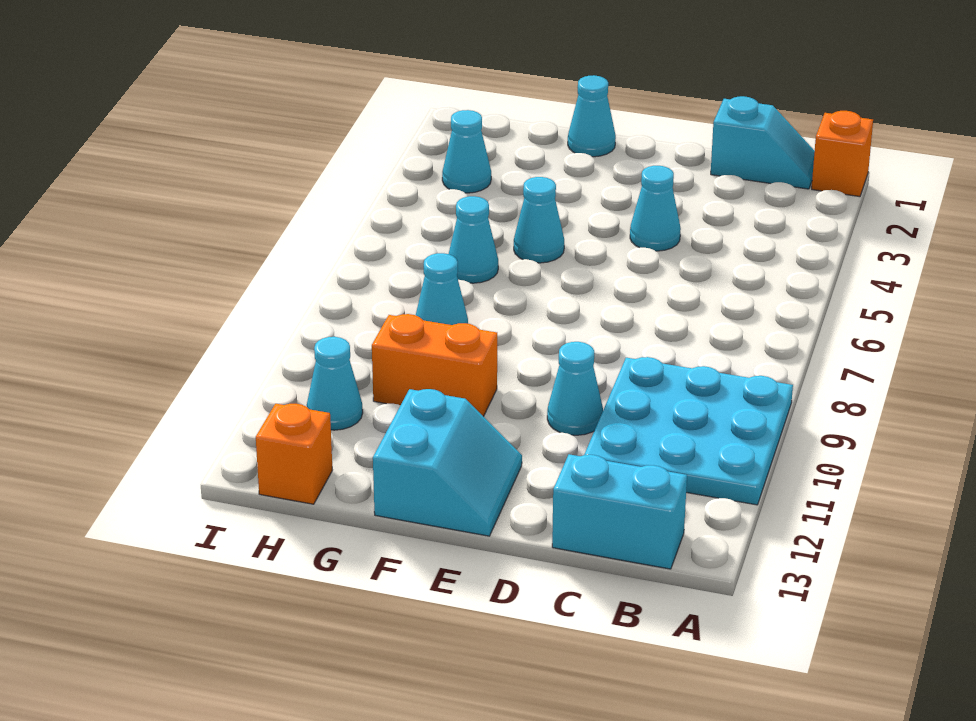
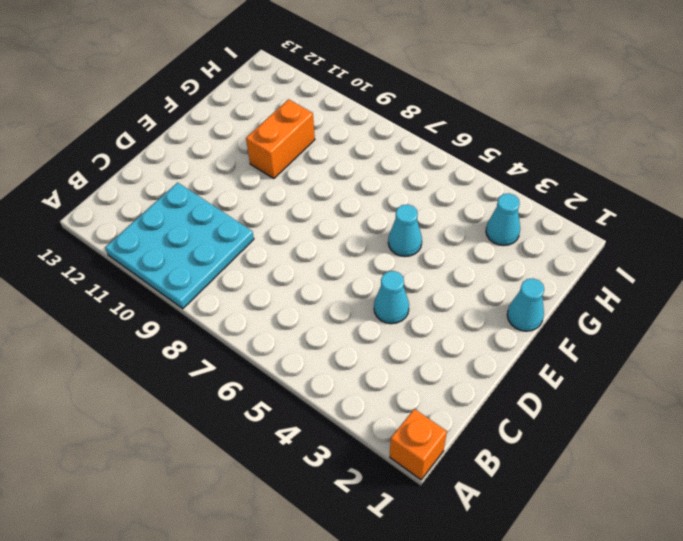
none -> cyan 1x2 slope [711,96,815,189]
none -> cyan 1x2 brick [552,454,687,569]
none -> cyan 1x1 cone [547,342,603,435]

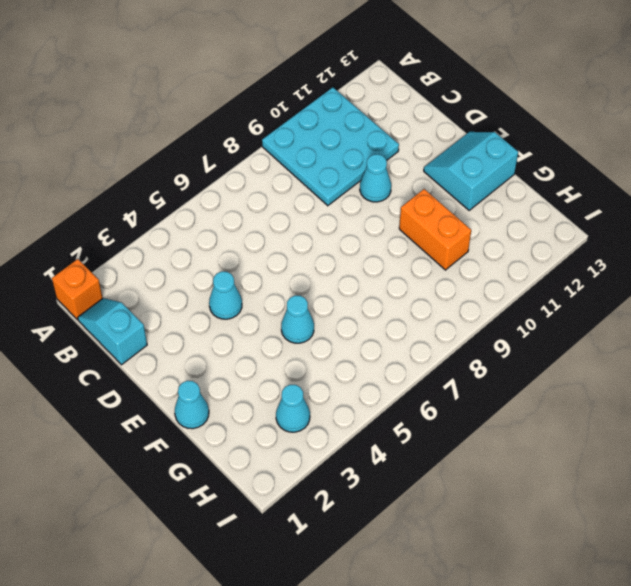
none -> cyan 1x2 brick [552,454,687,569]
none -> cyan 1x1 cone [449,196,498,283]
none -> cyan 1x1 cone [416,253,468,325]

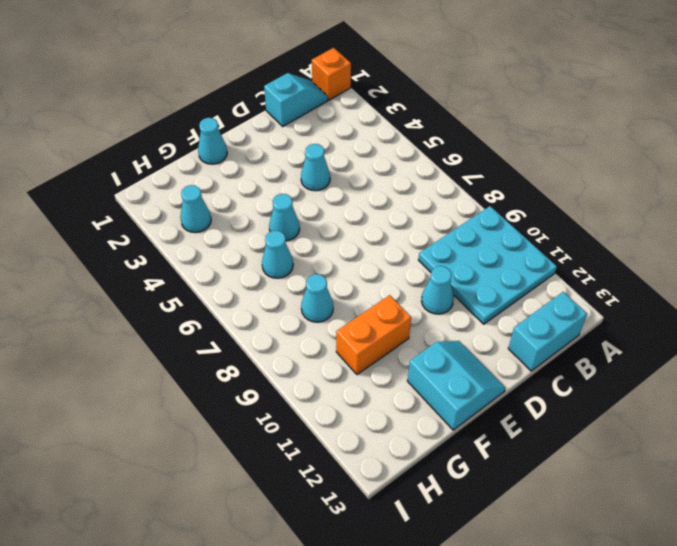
none -> cyan 1x1 cone [307,337,363,430]
none -> orange 1x1 brick [256,404,332,504]

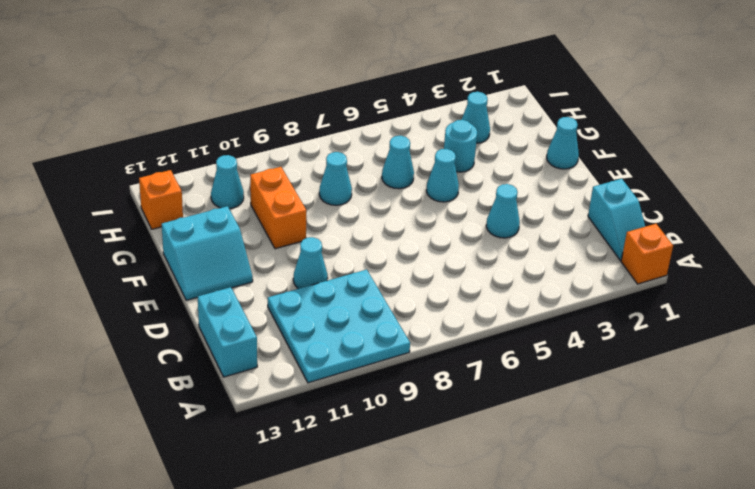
cyan 1x1 round brick [444,119,477,172] -> none

